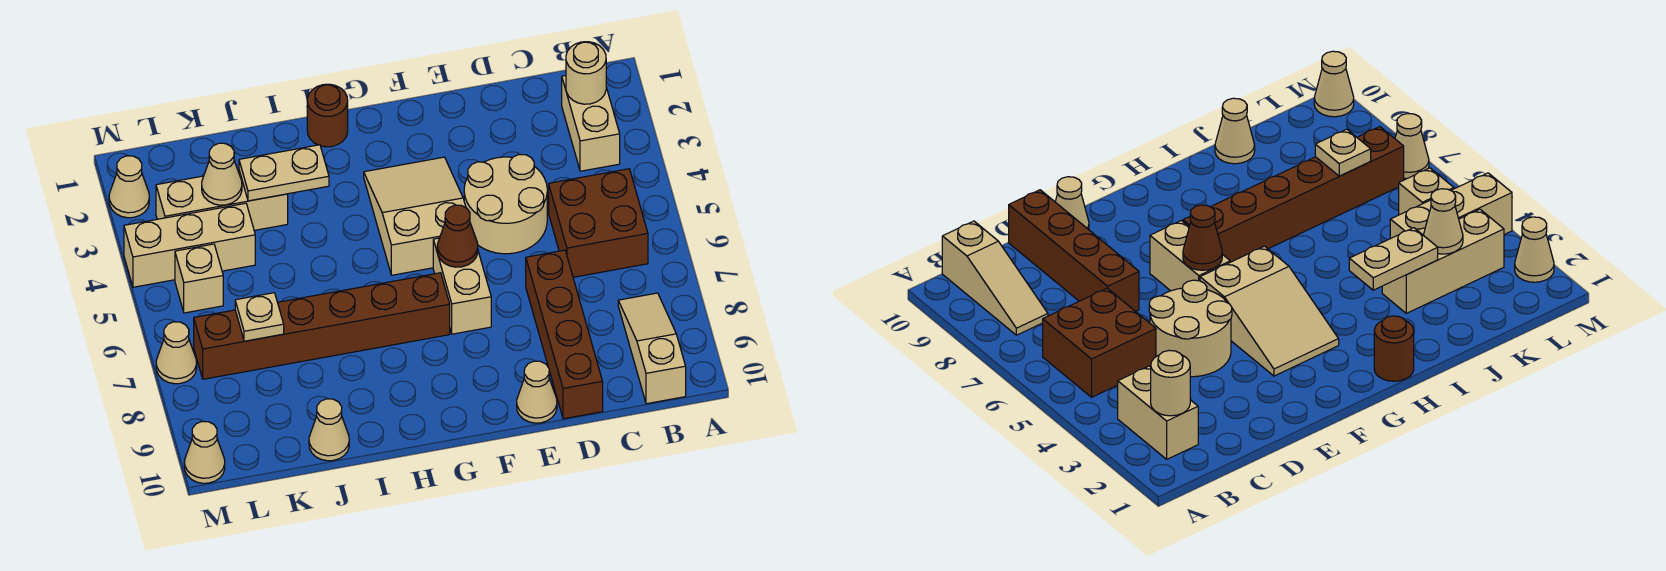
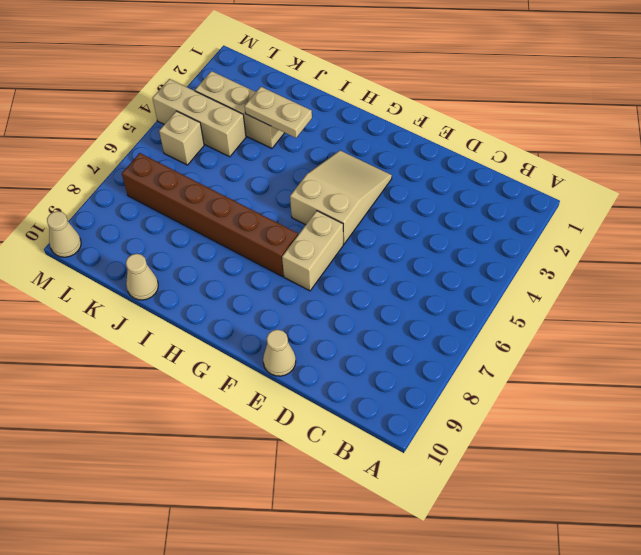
none -> tan 1x2 brick [562,76,620,171]
none -> brown 2x2 brick [549,169,648,277]
none -> tan 1x3 slope [618,293,686,404]

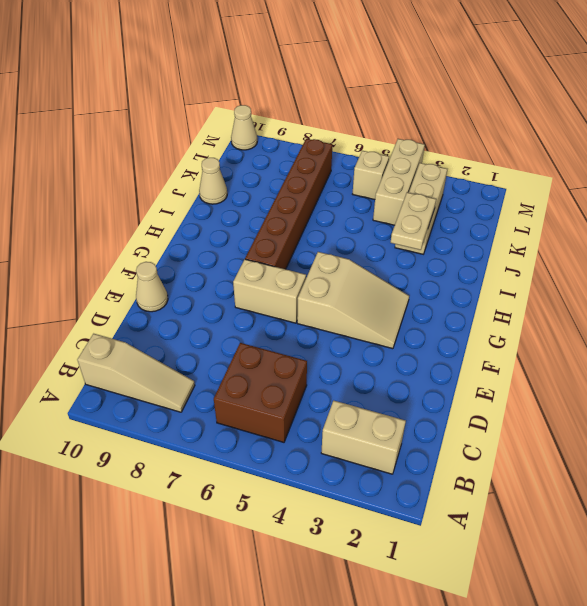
none -> tan 2x2 round brick [464,155,547,254]
none -> brown 1x4 brick [526,250,603,419]
none -> brown 1x1 round brick [307,84,348,147]

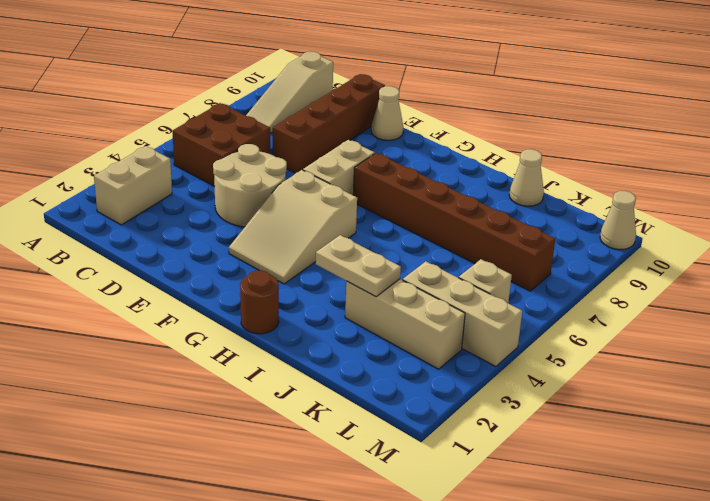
none -> tan 1x1 cone [109,156,149,218]
none -> tan 1x1 cone [156,322,197,384]
none -> tan 1x1 round brick [566,42,606,104]

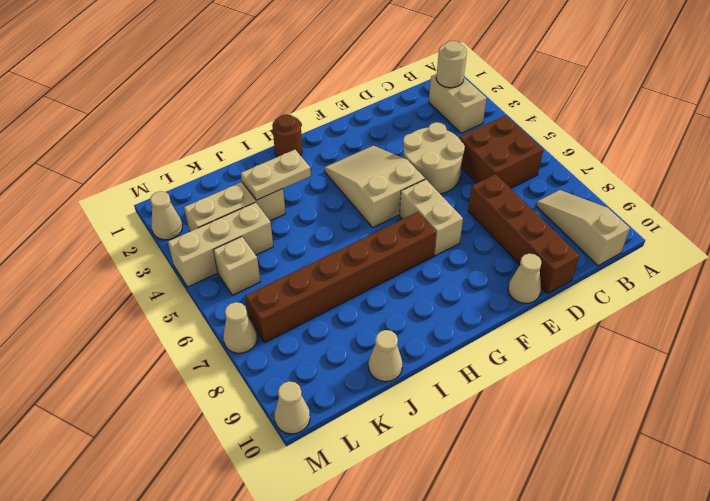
none -> brown 1x1 cone [437,205,478,267]
none -> tan 1x1 cone [202,143,242,205]
none -> tan 1x1 plate [235,293,284,341]

